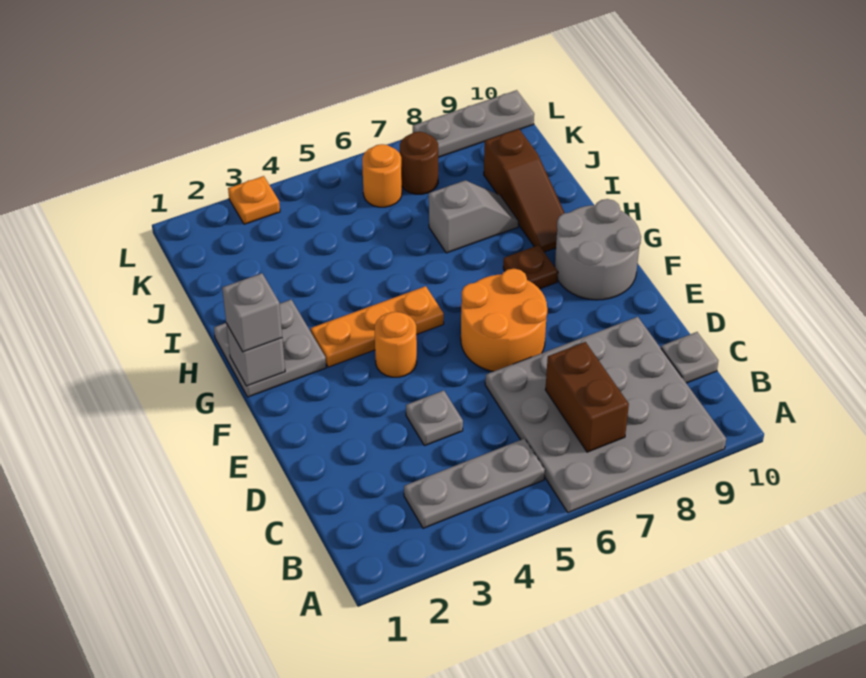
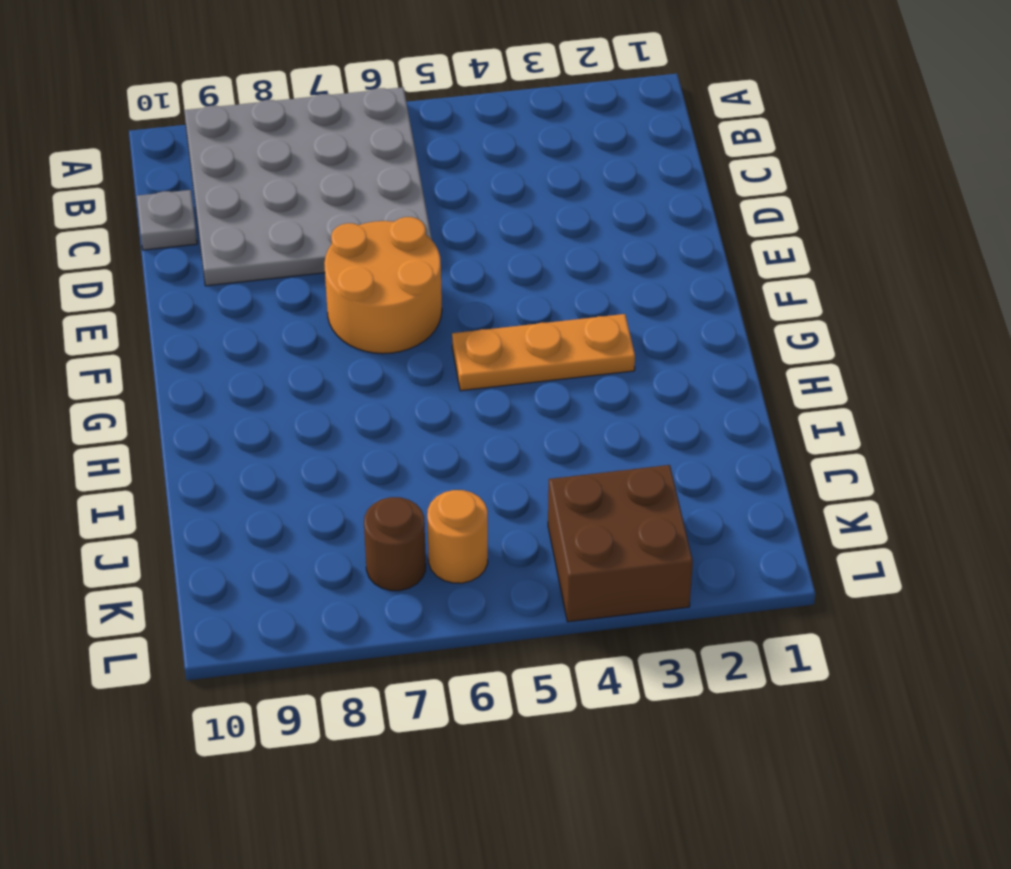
brown 2x2 brick [548,465,693,622] -> orange 1x1 plate [228,176,280,224]
none -> grey 1x3 plate [404,439,545,528]
none -> grey 1x1 plate [406,391,463,446]
none -> orange 1x1 round brick [375,312,417,377]

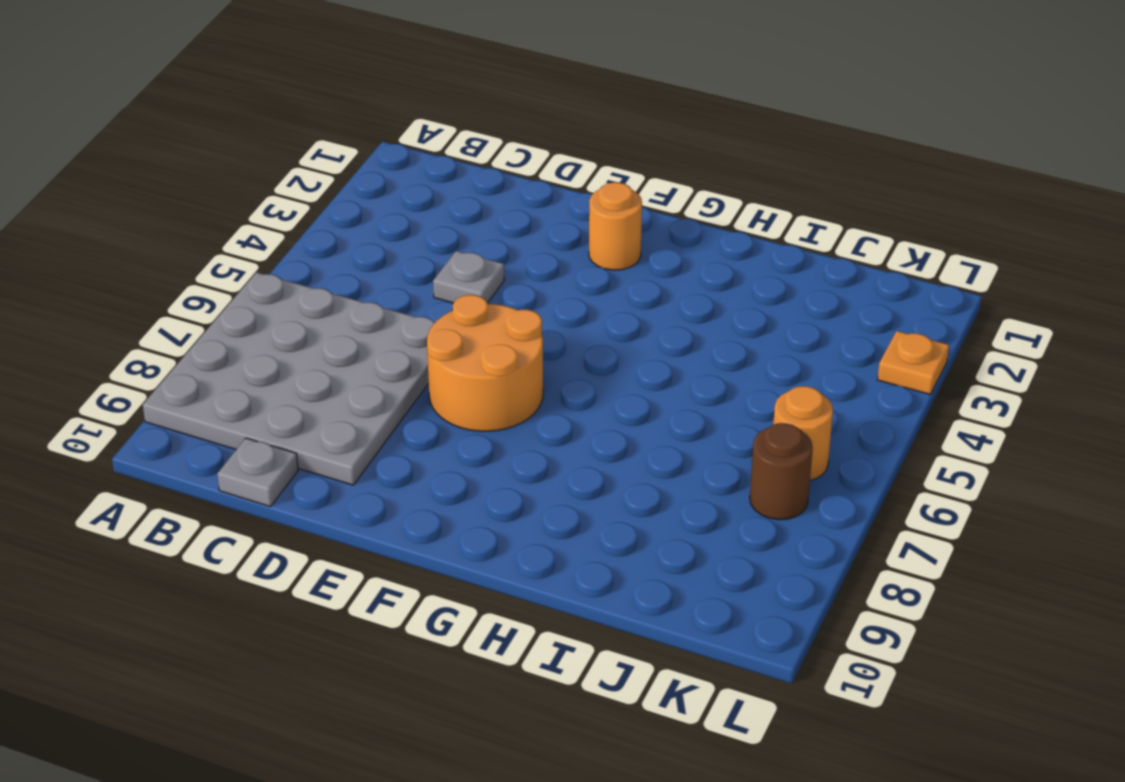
orange 1x1 round brick [589,182,642,270] -> orange 1x1 round brick moved to [375,312,417,377]
none -> grey 1x3 plate [404,439,545,528]
none -> grey 2x2 round brick [555,199,641,300]
none -> grey 2x2 plate [214,300,326,397]

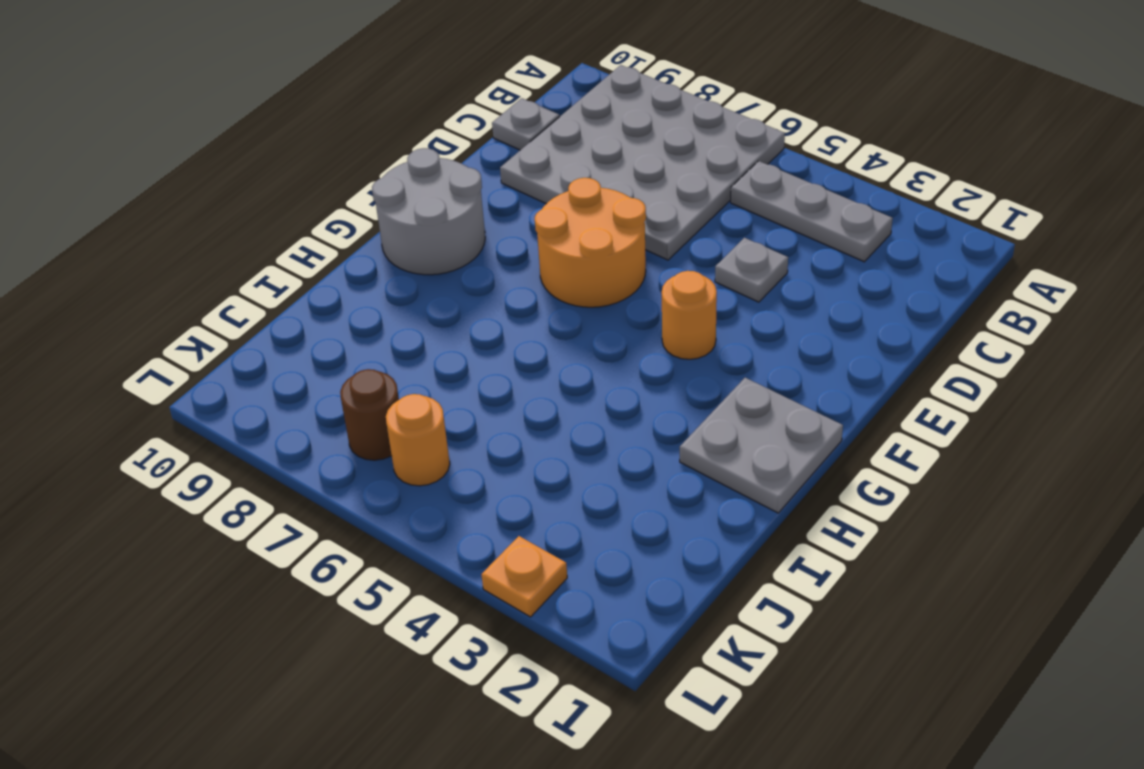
none -> orange 1x3 plate [311,286,444,367]
none -> brown 1x1 plate [503,245,558,289]
none -> brown 1x3 slope [484,129,564,252]

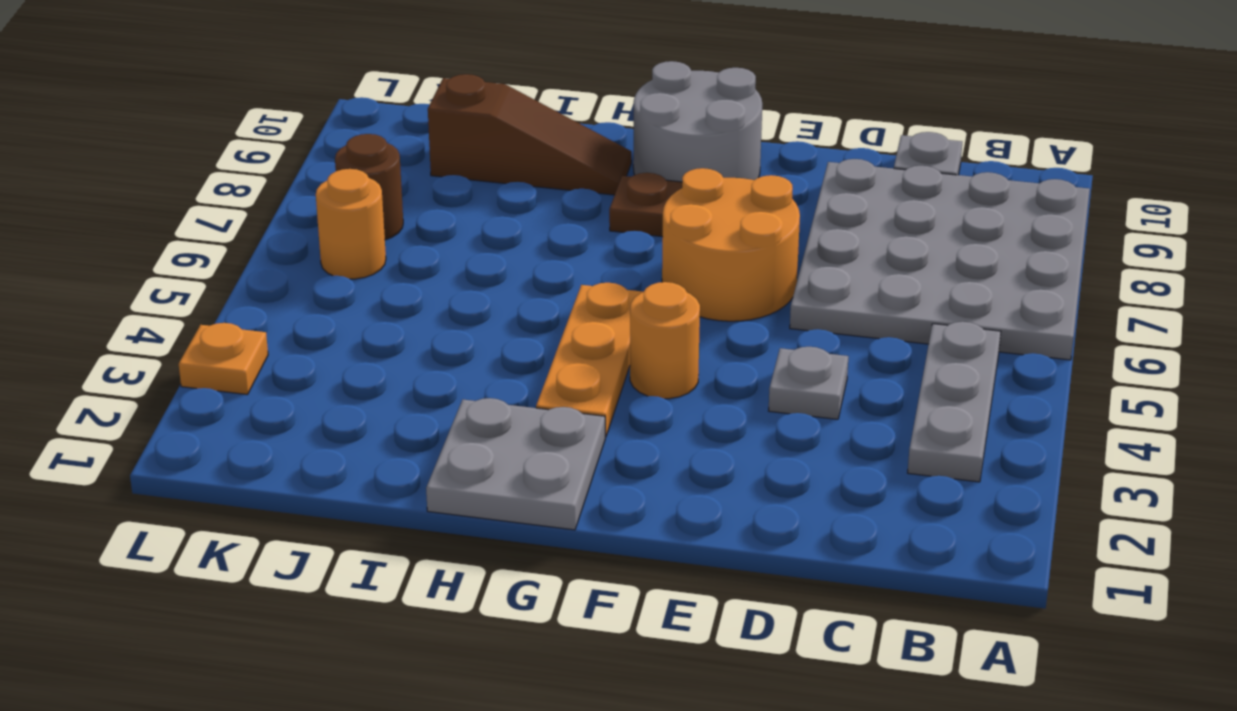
none -> grey 1x2 slope [429,180,519,253]
none -> grey 1x3 plate [413,90,534,157]
none -> brown 1x2 brick [545,342,629,452]

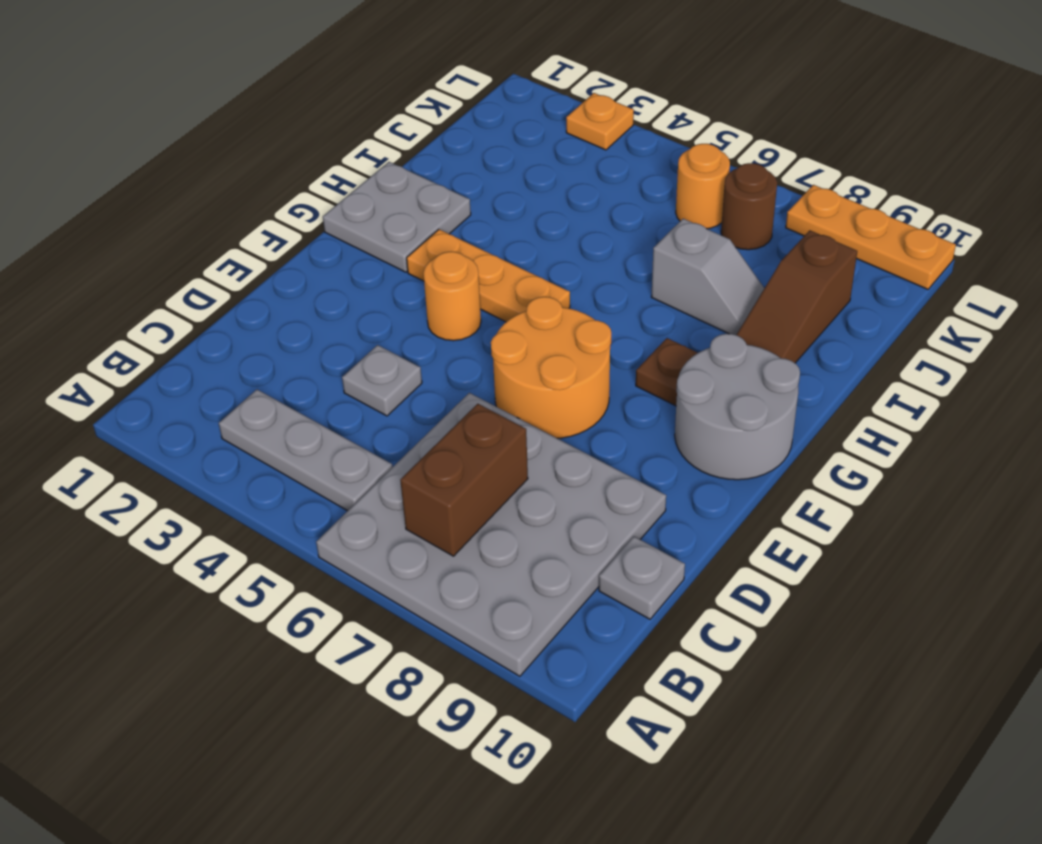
orange 1x3 plate [786,185,956,289] -> grey 1x3 plate [413,90,534,157]
none -> grey 1x1 brick [227,325,285,386]
none -> grey 1x1 brick [222,273,282,352]

